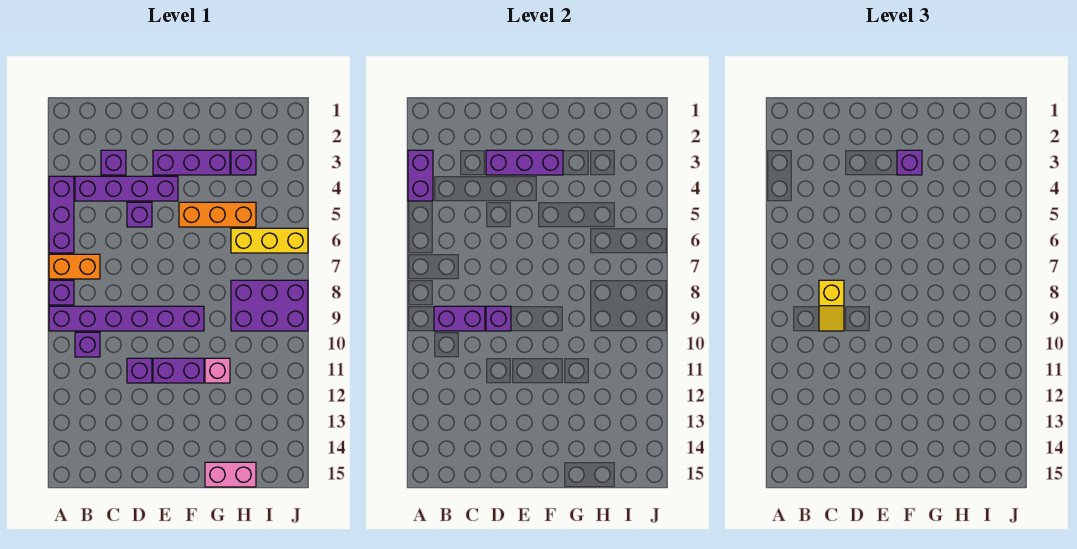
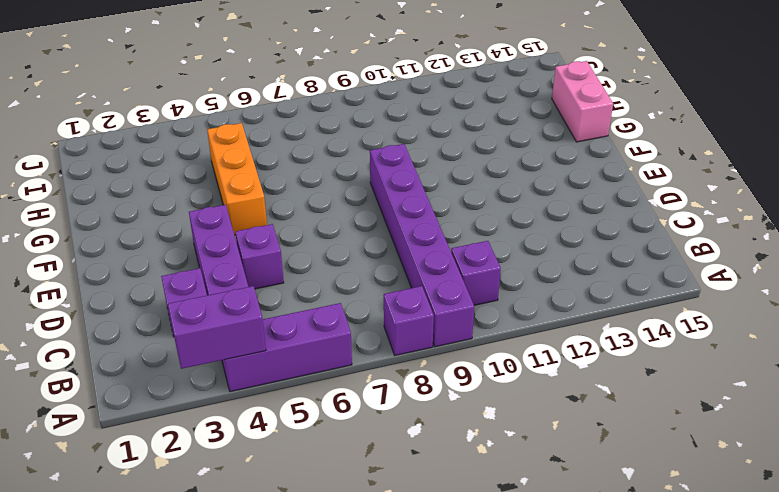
none -> orange 1x2 brick [49,254,100,279]
none -> purple 1x1 brick [127,358,152,383]
none -> purple 1x3 brick [153,150,230,175]

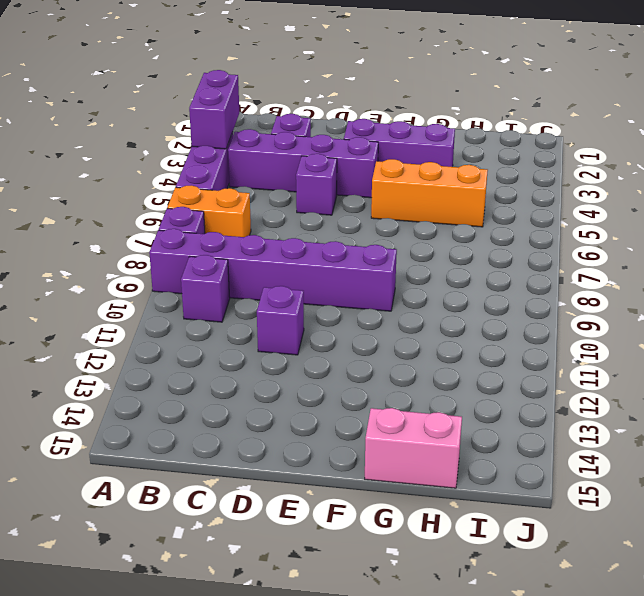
none -> purple 1x2 brick [153,358,204,383]
none -> pink 1x1 brick [205,358,230,383]
none -> purple 1x1 brick [231,150,256,175]

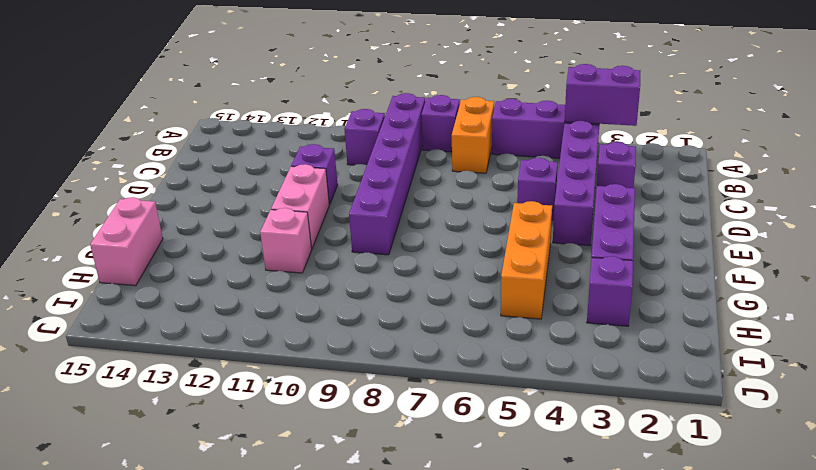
pink 1x2 brick [271,164,330,248] -> purple 1x2 brick [153,358,204,383]
none -> yellow 1x3 brick [231,228,308,253]
none -> purple 2x3 brick [231,280,308,331]
none -> purple 1x2 brick [434,306,485,331]

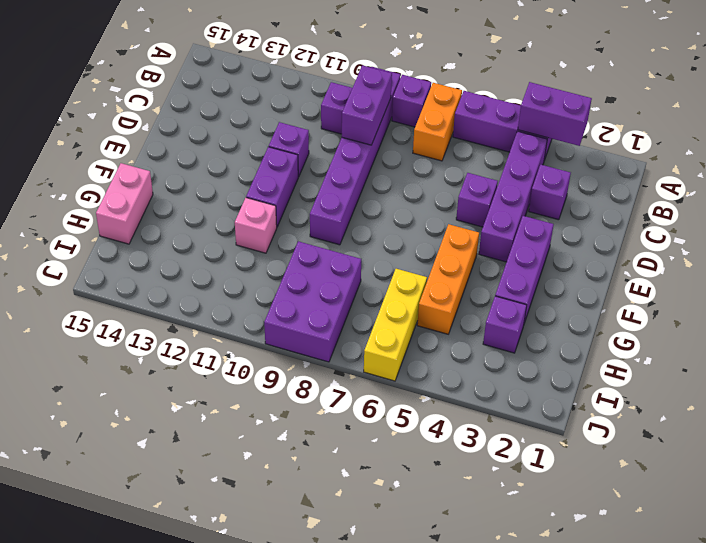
none -> purple 1x3 brick [486,150,563,175]
none -> purple 1x1 brick [486,306,511,331]
none -> yellow 1x2 slope [819,280,844,331]

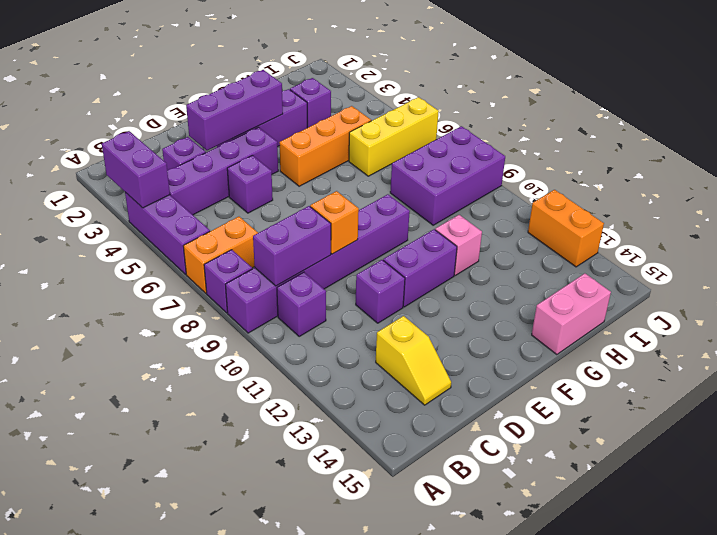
yellow 1x2 slope [376,316,451,405] -> yellow 1x2 slope moved to [819,280,844,331]
orange 1x1 brick [310,191,359,254] -> purple 1x1 brick [486,306,511,331]
orange 1x2 brick [528,190,604,267] -> none
none -> purple 1x1 brick [897,150,922,175]

